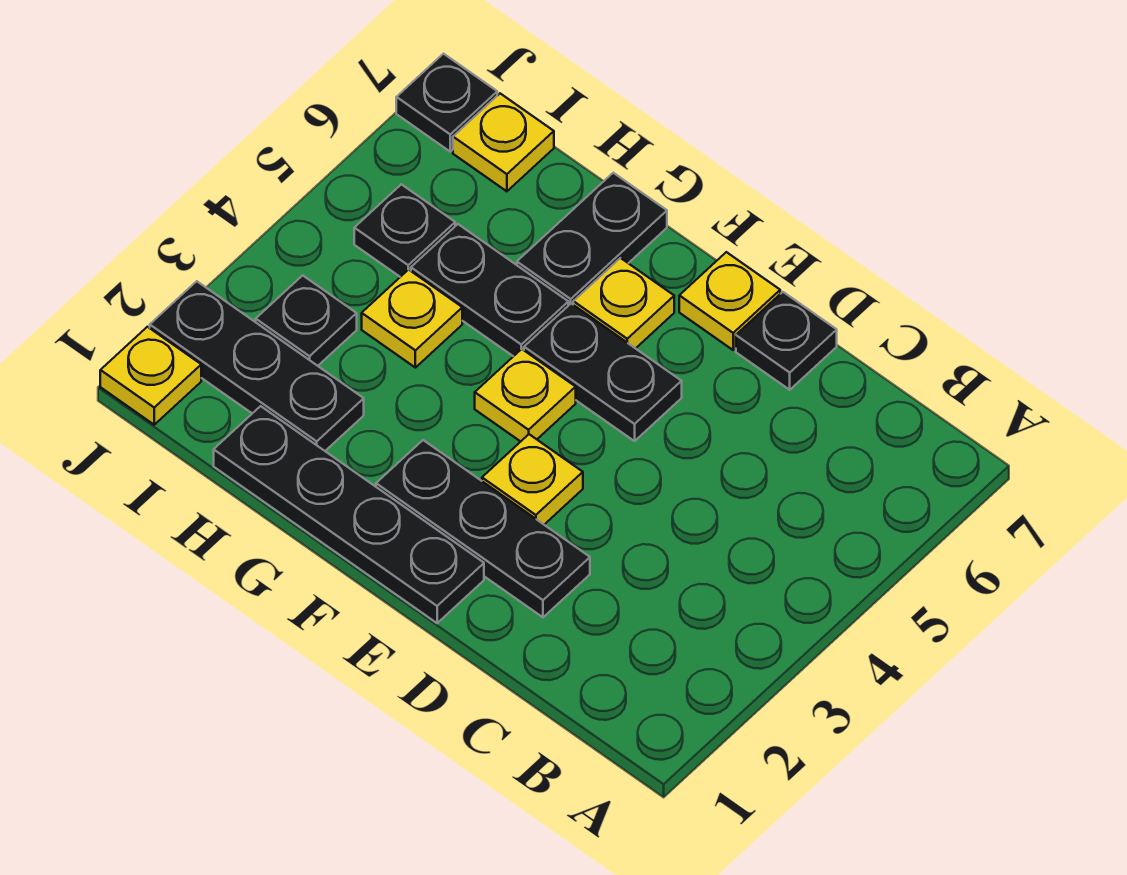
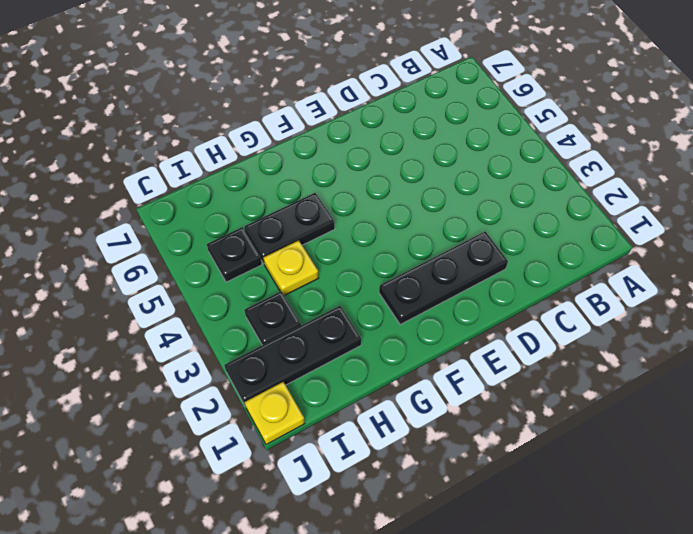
none -> black 1x1 plate [736,292,837,390]
none -> black 1x4 plate [214,406,484,623]
none -> yellow 1x1 plate [482,434,583,524]

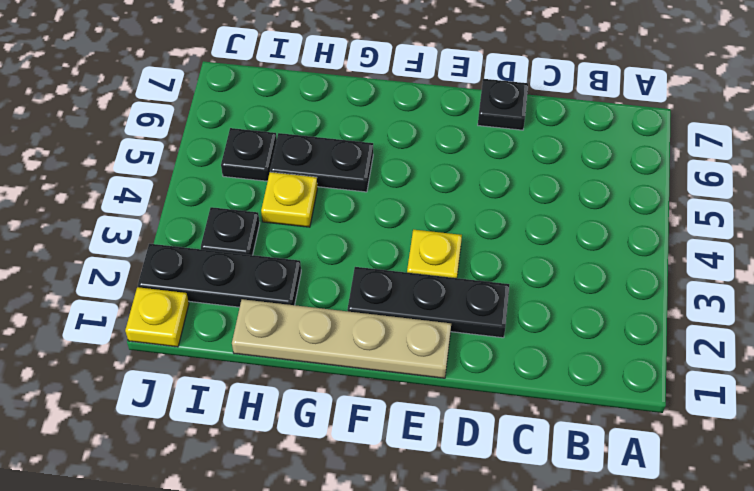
tan 1x4 plate [232,299,451,378] -> black 1x4 plate [214,406,484,623]
none -> black 1x2 plate [524,304,682,441]
none -> yellow 1x1 plate [679,252,780,350]
none -> yellow 1x1 plate [475,349,576,442]

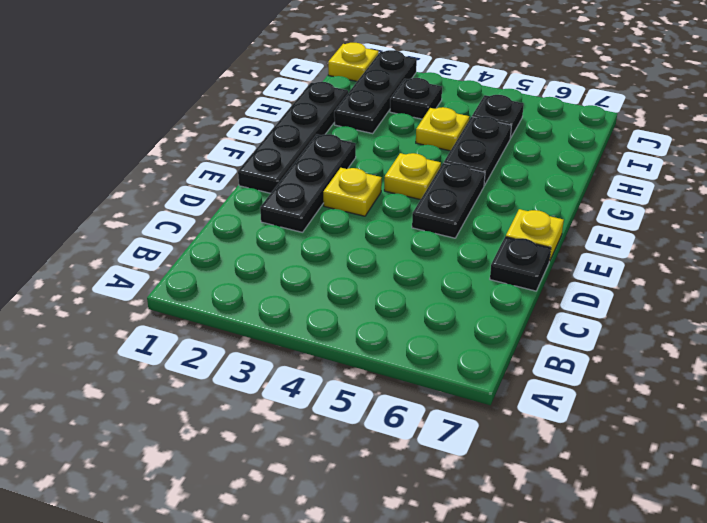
none -> yellow 1x1 plate [573,258,674,348]
none -> black 1x2 plate [517,173,667,306]
none -> yellow 1x1 plate [453,94,554,191]

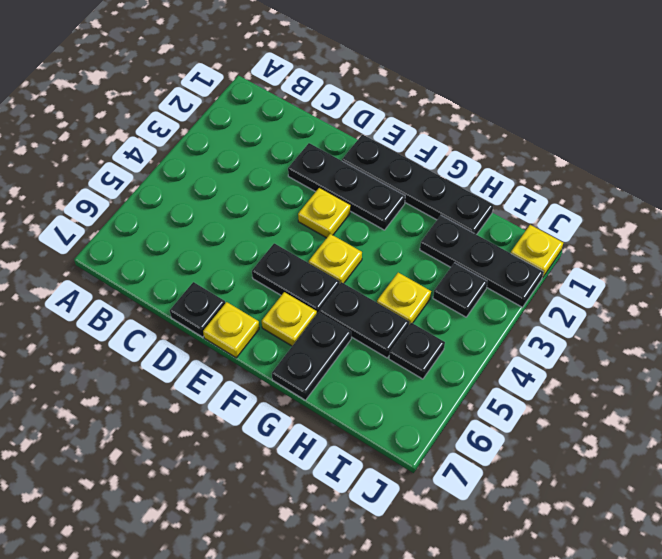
none -> yellow 1x1 plate [453,94,554,191]
none -> black 1x1 plate [396,54,497,151]

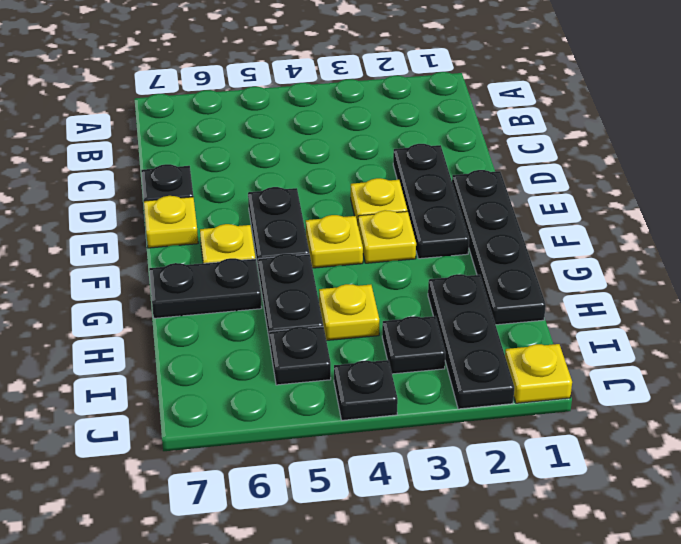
yellow 1x1 plate [358,210,416,263] -> yellow 1x1 plate moved to [453,94,554,191]
black 1x1 plate [334,360,398,420] -> black 1x1 plate moved to [396,54,497,151]

